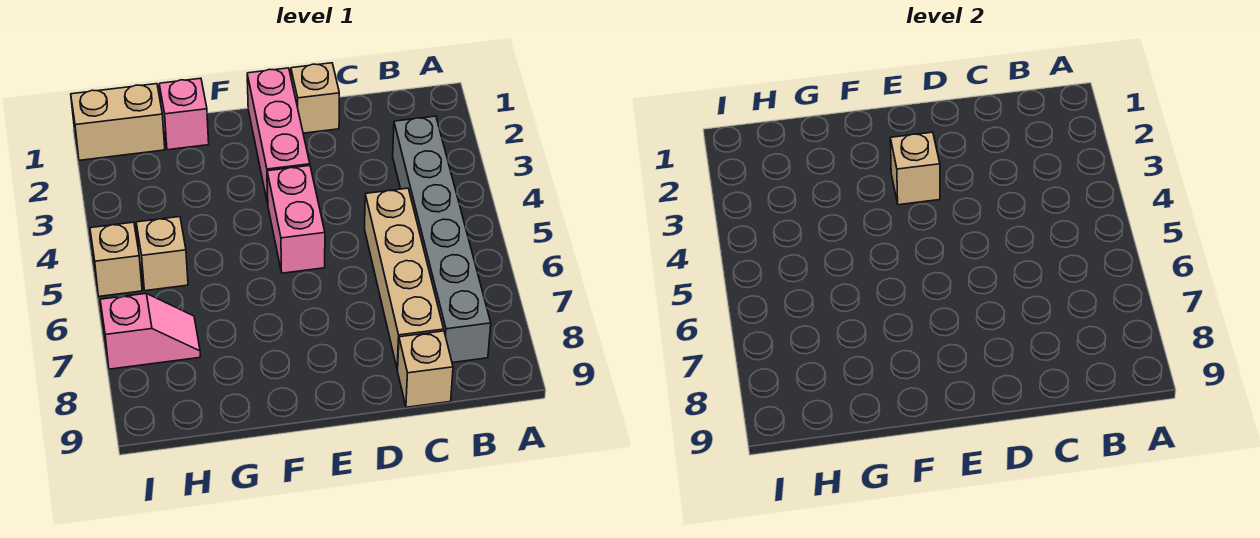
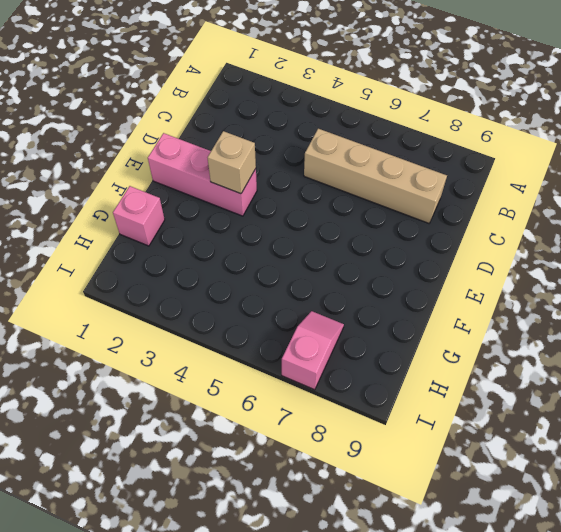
none -> grey 1x6 brick [393,116,491,363]
none -> tan 1x1 brick [397,331,453,407]
none -> tan 1x1 brick [291,63,339,133]

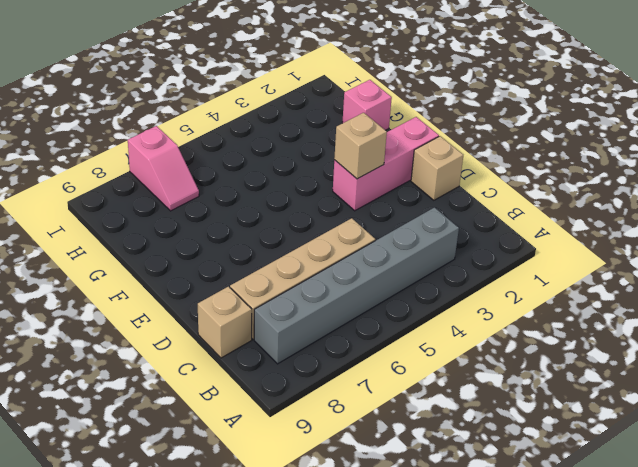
none -> pink 1x2 brick [267,166,325,273]
none -> tan 1x2 brick [71,84,165,160]
none -> tan 1x1 brick [136,217,188,291]

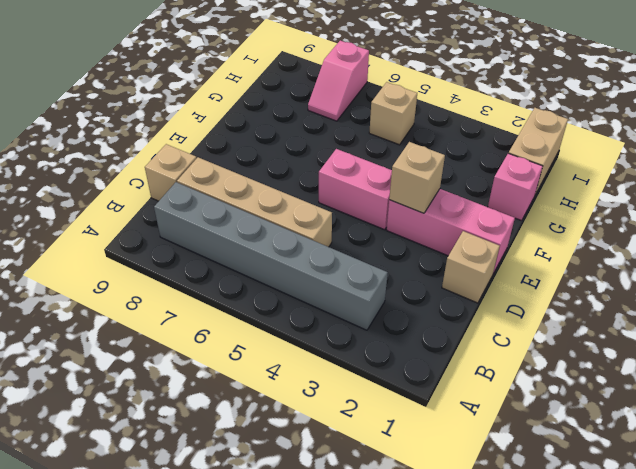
none -> tan 1x1 brick [90,222,142,296]

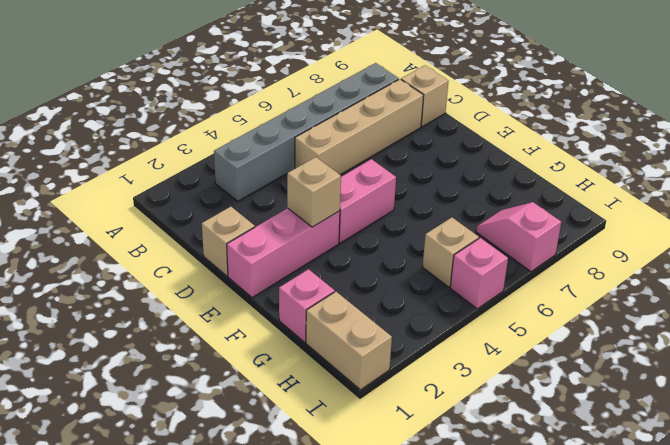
pink 1x1 brick [450,238,508,309] -> tan 1x1 brick [90,222,142,296]

